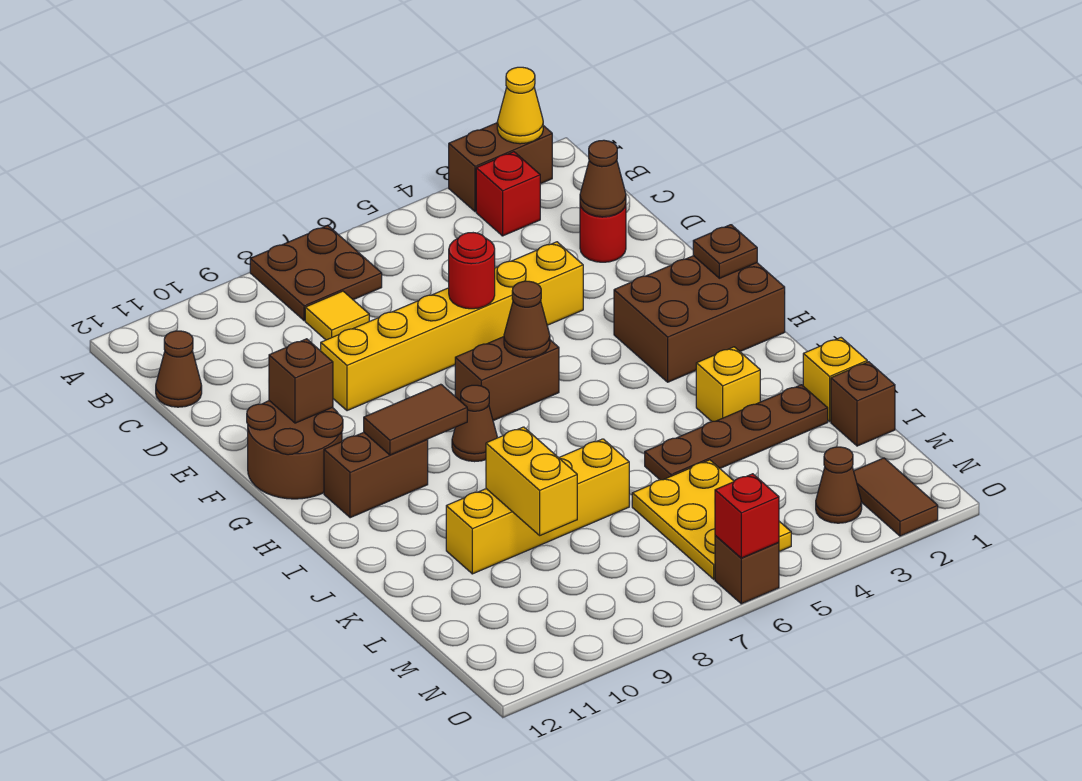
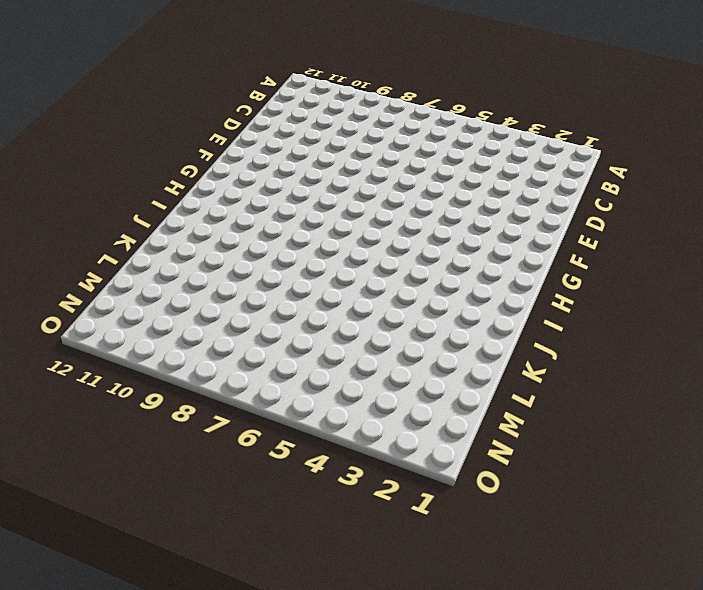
none -> brown 1x2 brick [449,123,552,212]
none -> brown 2x2 plate [250,225,382,321]
none -> red 1x1 brick [476,152,540,236]
none -> yellow 1x1 tile [305,291,369,340]

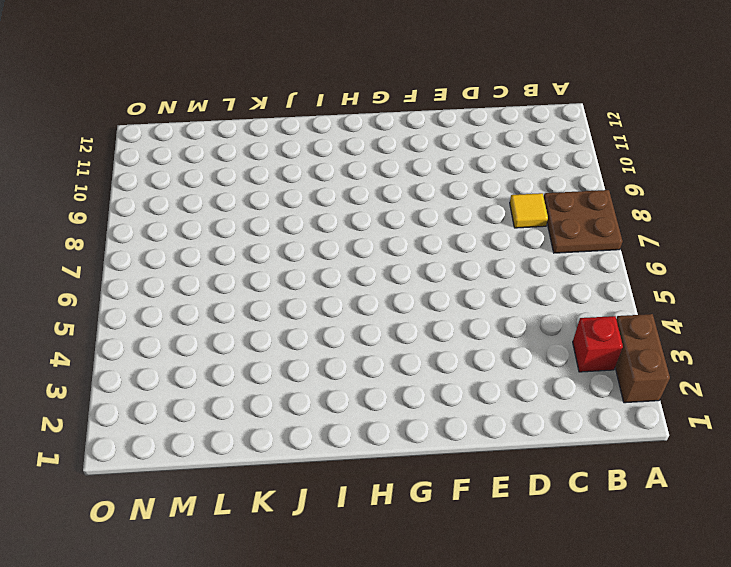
none -> brown 1x1 cone [156,331,202,407]
none -> red 1x1 round brick [580,205,626,262]
none -> yellow 1x6 brick [321,242,583,411]
none -> brown 2x2 round brick [247,401,343,499]

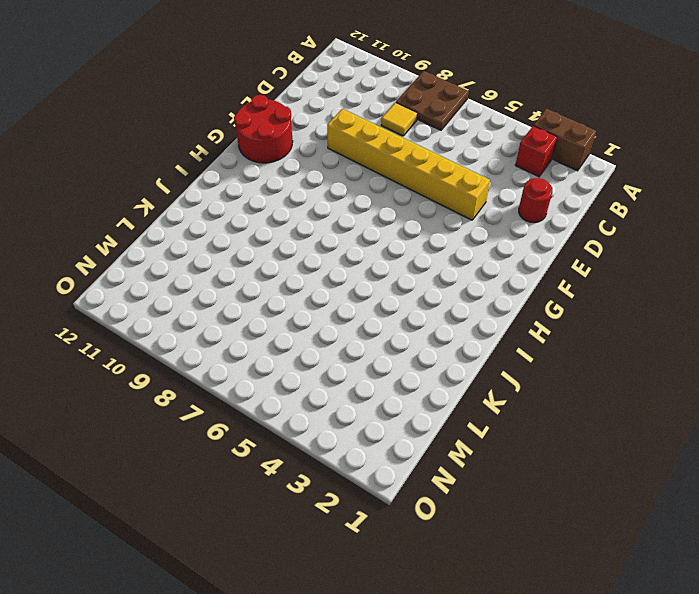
red 2x2 round brick [234,95,293,163] -> brown 2x2 round brick [247,401,343,499]
none -> brown 1x1 cone [156,331,202,407]
none -> brown 2x3 brick [614,256,785,382]
none -> brown 1x2 brick [455,337,559,421]
none -> brown 1x1 cone [452,385,497,462]

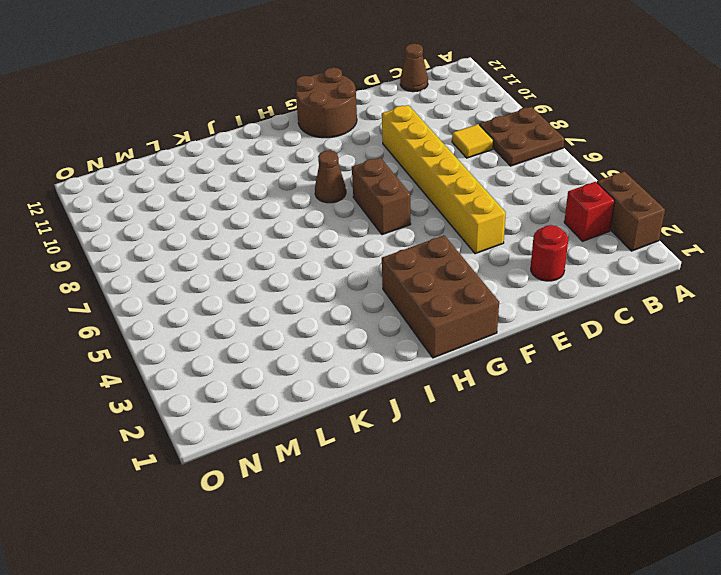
none -> brown 1x2 brick [324,432,428,518]
none -> yellow 1x1 brick [696,347,760,421]
none -> yellow 1x1 brick [803,338,867,421]
none -> brown 1x4 plate [645,385,828,480]

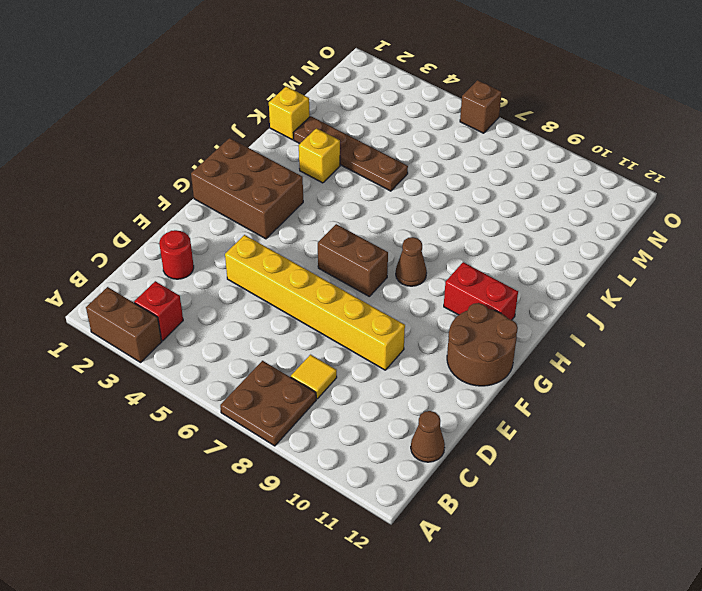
red 1x2 brick [444,262,518,320] -> brown 1x2 brick [324,432,428,518]
none -> yellow 1x4 brick [446,439,629,574]
none -> brown 1x1 brick [831,362,895,446]
none -> yellow 2x3 plate [632,460,791,579]
none -> brown 1x2 tile [854,458,938,536]

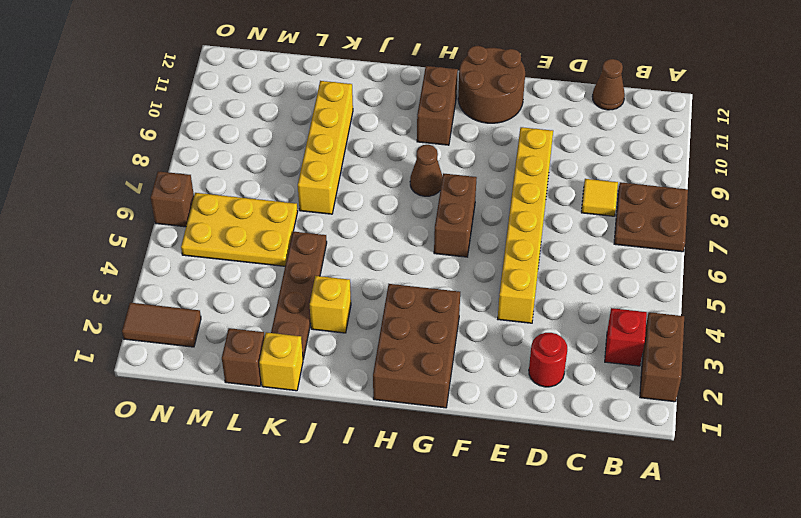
none -> brown 1x1 cone [816,447,862,523]
none -> yellow 1x1 cone [497,67,543,144]
none -> brown 1x1 cone [580,140,626,217]
none -> red 1x1 round brick [449,233,495,309]

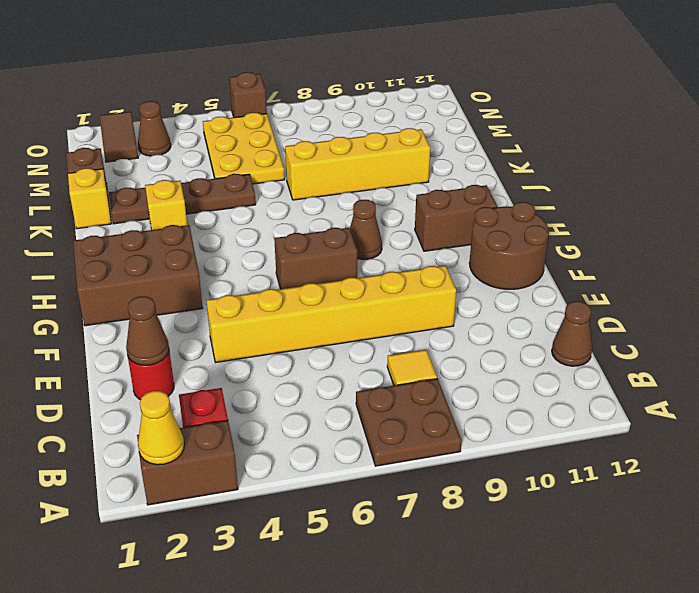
none -> red 1x1 round brick [449,233,495,309]
none -> brown 1x1 brick [269,339,333,423]
none -> brown 1x1 plate [693,225,757,278]
none -> brown 1x1 cone [504,281,550,358]

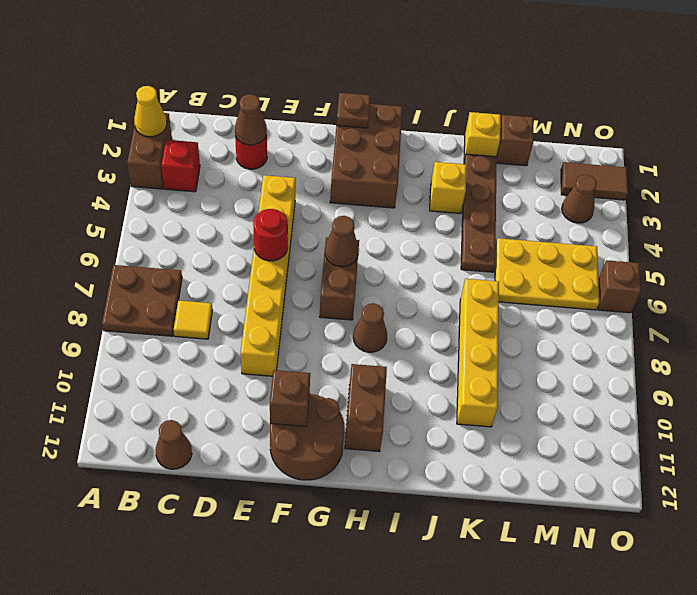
none -> brown 1x2 tile [364,384,467,455]
none -> yellow 1x2 brick [486,427,577,535]
none -> red 1x1 brick [715,474,779,558]

